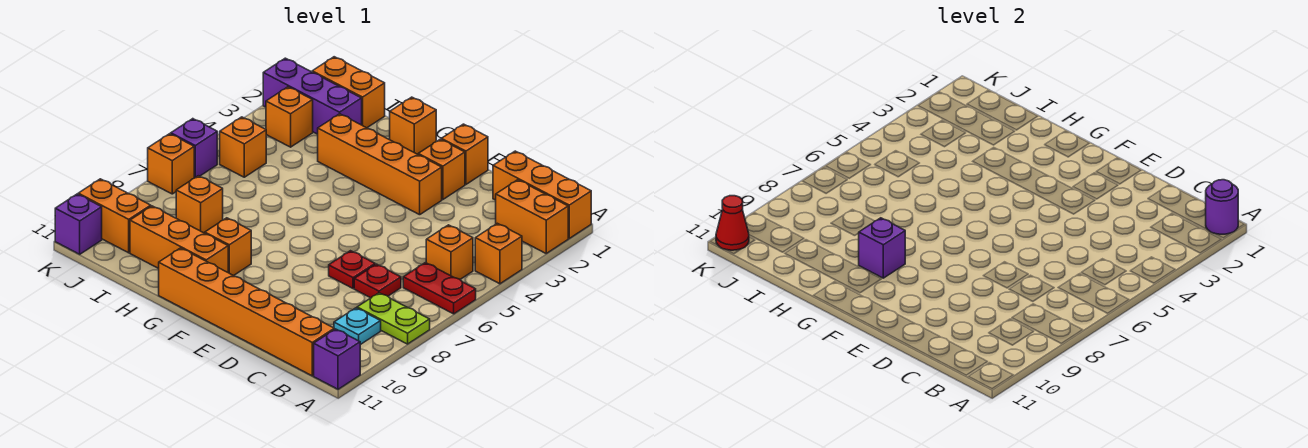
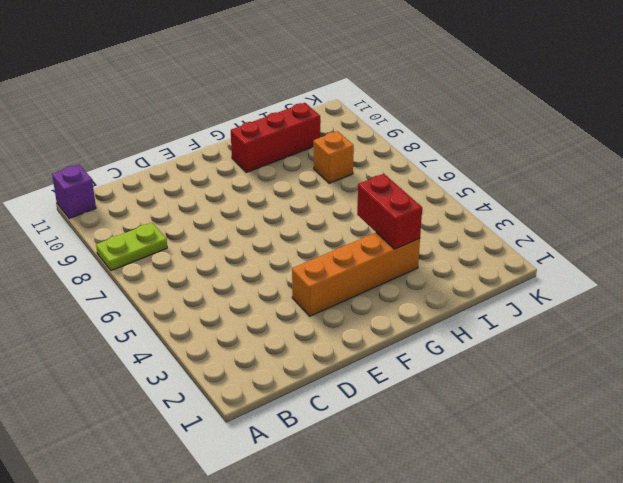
red 1x3 brick [231,103,320,173] -> orange 1x3 brick [130,206,228,272]
red 1x2 brick [357,174,422,249] -> none
none -> orange 1x3 brick [493,151,591,238]
none -> orange 1x2 brick [496,180,568,253]
none -> orange 1x1 brick [475,223,522,284]

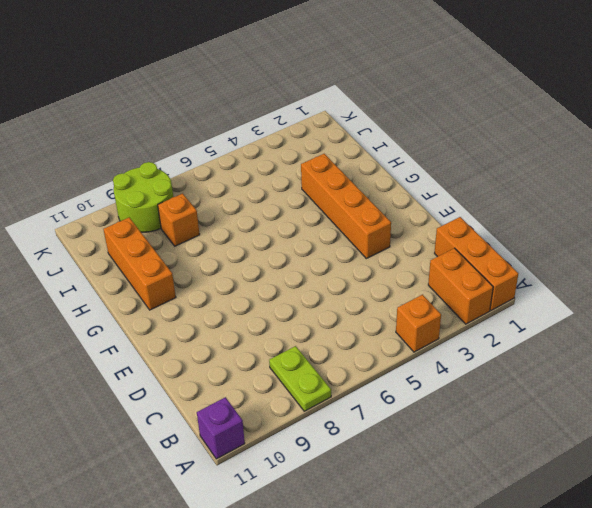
lime 2x2 round brick [113,162,173,232] -> none
none -> red 1x2 plate [403,263,476,314]
none -> orange 1x1 brick [426,225,473,279]
none -> cyan 1x1 plate [334,308,381,345]

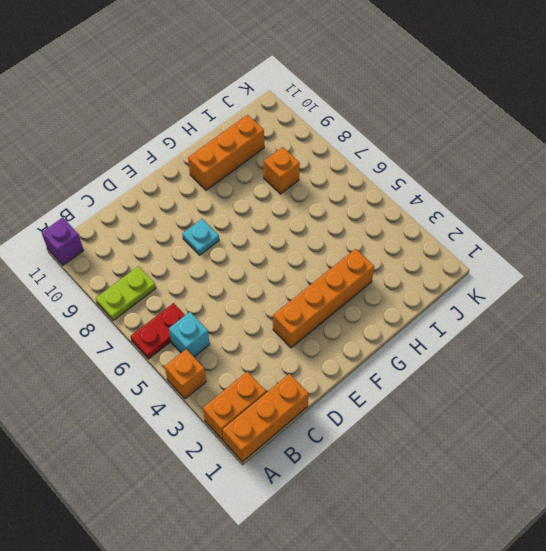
cyan 1x1 brick [169,312,210,357] -> orange 1x1 brick [426,225,473,279]
cyan 1x1 plate [182,219,219,255] -> cyan 1x1 plate moved to [334,308,381,345]
none -> orange 1x6 brick [159,248,334,376]
none -> red 1x1 plate [354,264,401,298]
none -> red 1x1 plate [329,251,375,288]

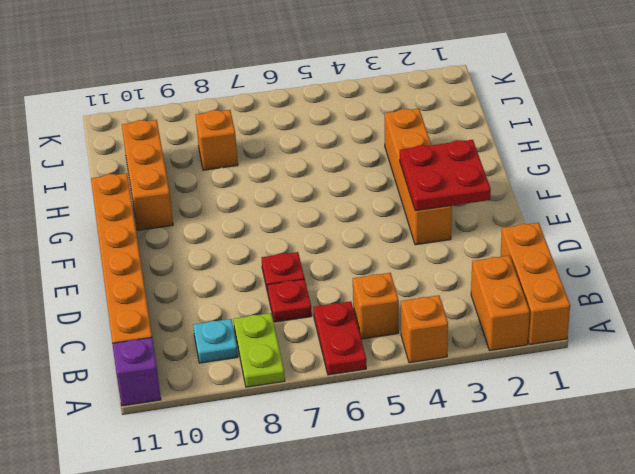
red 2x2 plate [400,140,491,211] -> none
none -> orange 1x1 brick [441,124,488,184]
none -> orange 1x1 brick [418,139,465,200]
none -> orange 1x1 brick [390,97,436,154]

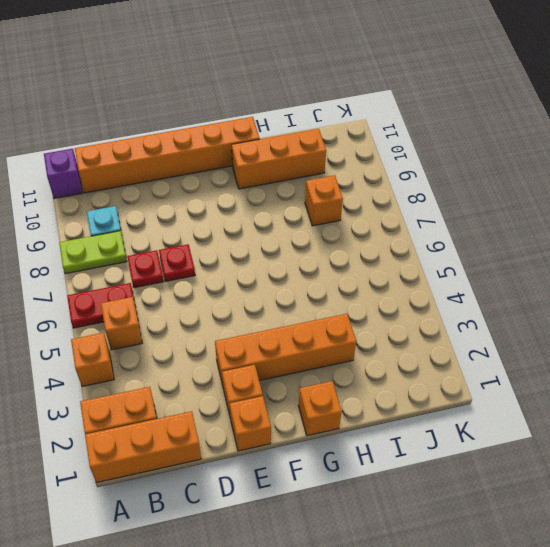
none -> orange 1x1 brick [205,218,251,276]
none -> orange 1x2 brick [312,57,385,128]
none -> purple 1x3 brick [263,58,362,134]

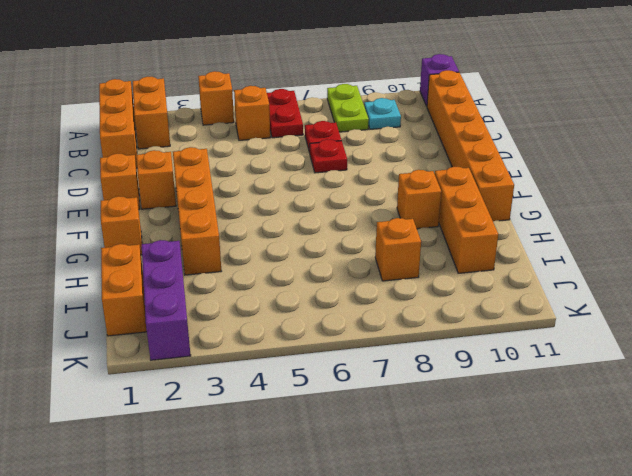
none -> orange 1x1 brick [266,87,313,147]
none -> orange 1x1 brick [220,117,266,177]
none -> orange 1x2 brick [78,179,151,253]

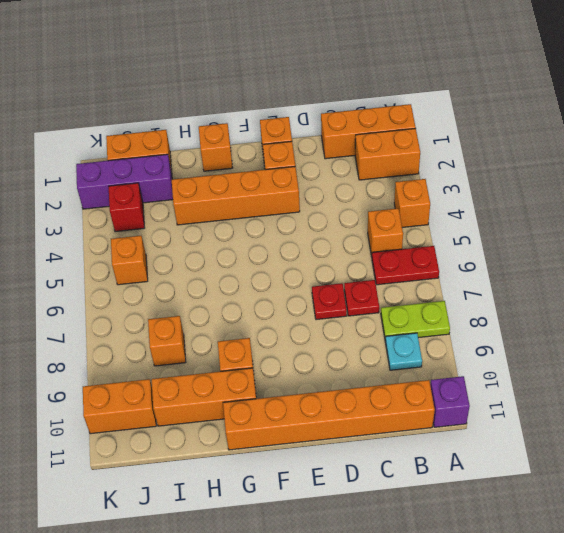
red 1x1 brick [109,183,144,232] -> orange 1x1 brick [266,87,313,147]
none -> purple 1x1 brick [171,119,217,178]
none -> orange 1x1 brick [148,134,194,194]
none -> purple 1x1 brick [55,194,102,254]

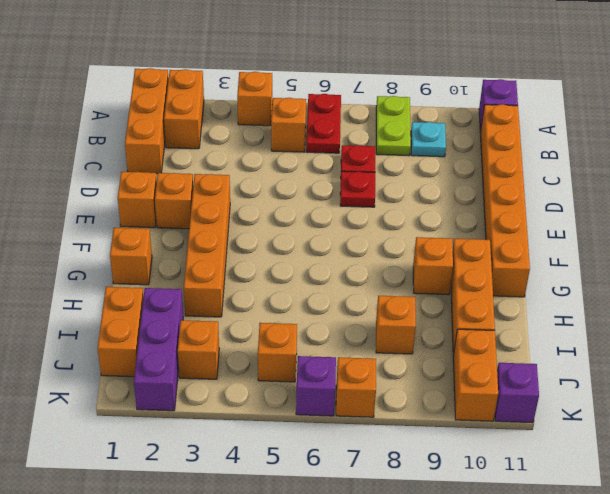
none -> purple 1x1 round brick [1206,180,1238,234]
none -> purple 1x1 brick [859,218,905,278]
none -> red 1x1 cone [716,196,749,250]

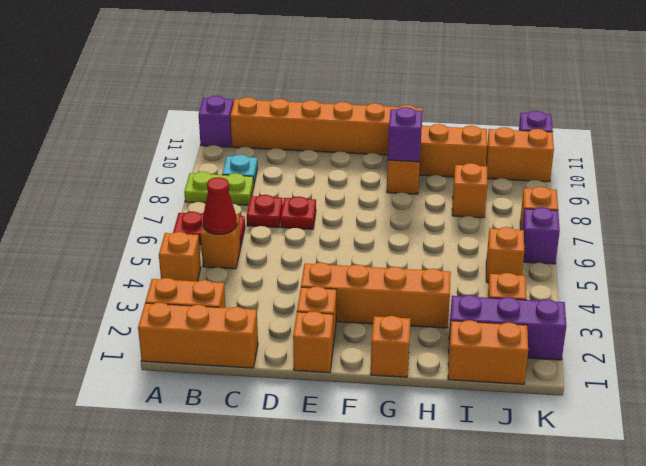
red 1x1 cone [203,177,237,234] -> red 1x1 cone moved to [716,196,749,250]
none -> purple 1x1 round brick [1206,180,1238,234]

